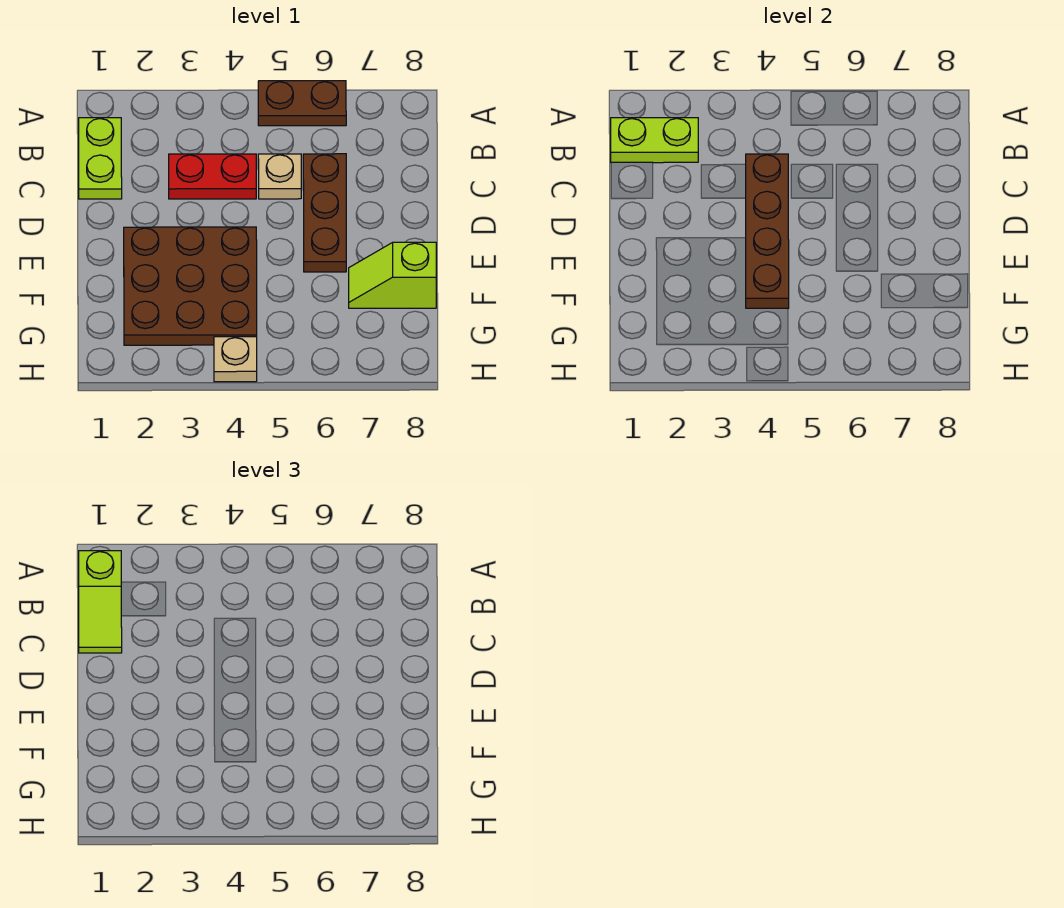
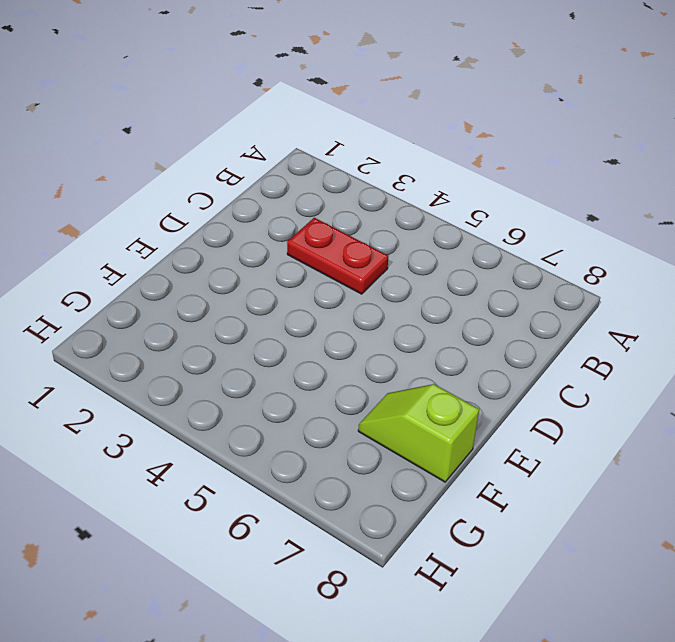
none -> brown 1x2 plate [258,81,346,126]
none -> lime 1x2 plate [79,118,122,199]

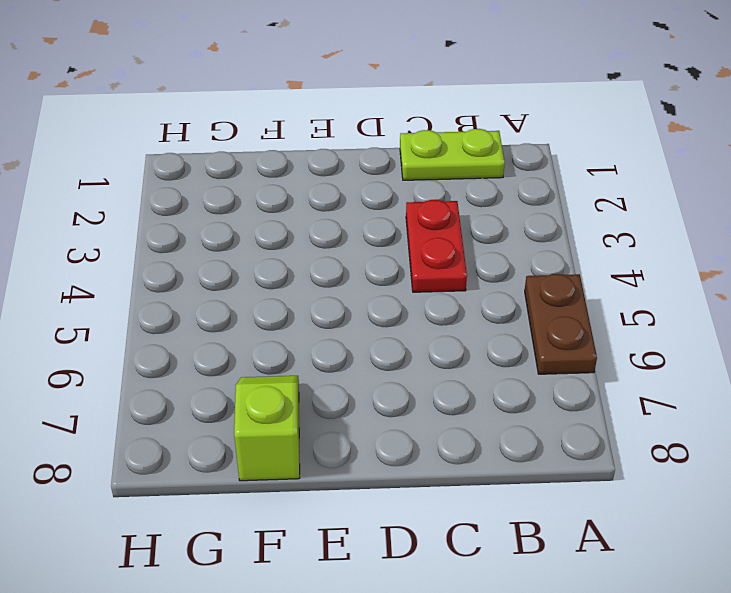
none -> tan 1x1 plate [258,154,301,199]
none -> brown 1x3 plate [303,154,346,272]

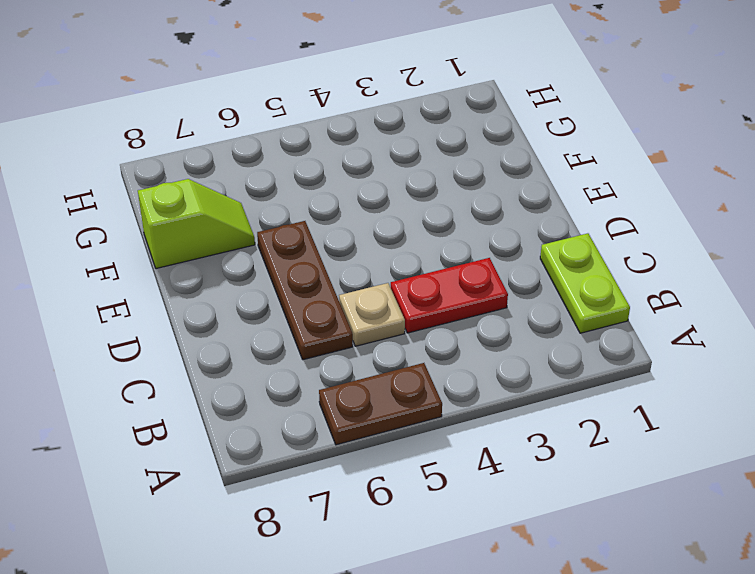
none -> brown 3x3 plate [124,227,257,345]
none -> tan 1x1 plate [214,337,257,382]

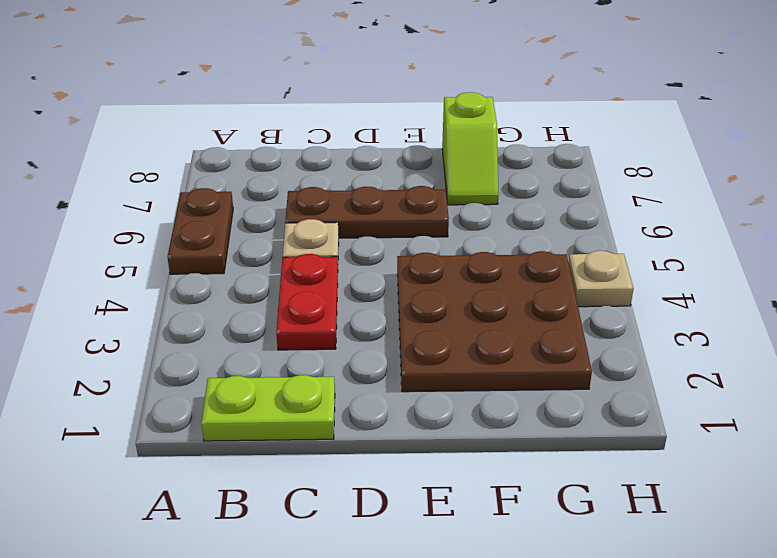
none -> lime 1x2 plate [611,118,698,163]
none -> brown 1x4 plate [746,154,789,308]

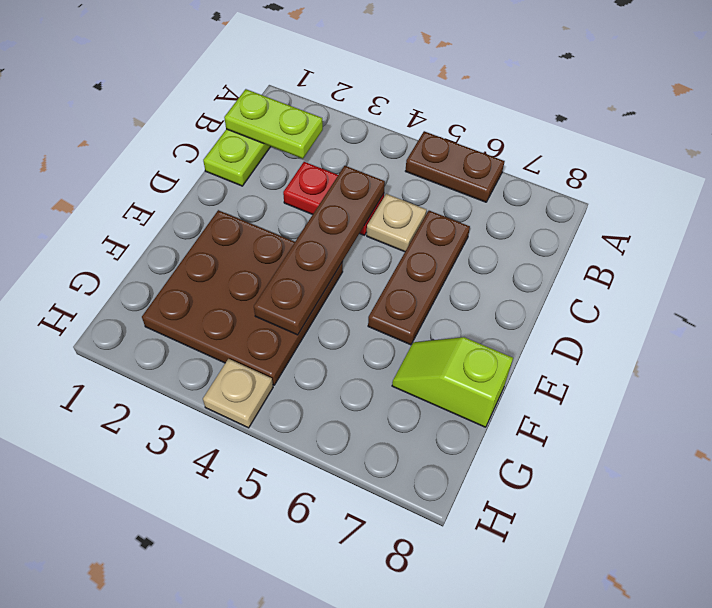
none -> lime 1x2 slope [79,551,122,653]

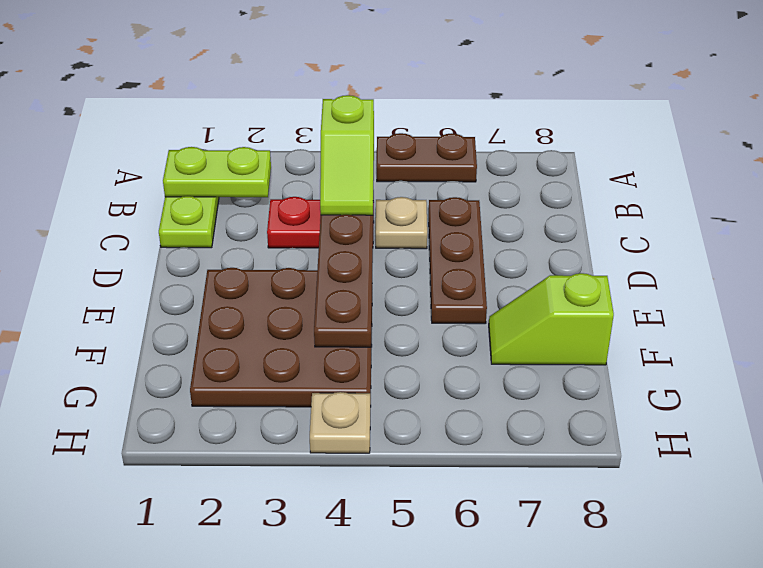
lime 1x2 slope [320,95,374,215] -> lime 1x2 slope moved to [79,551,122,653]

